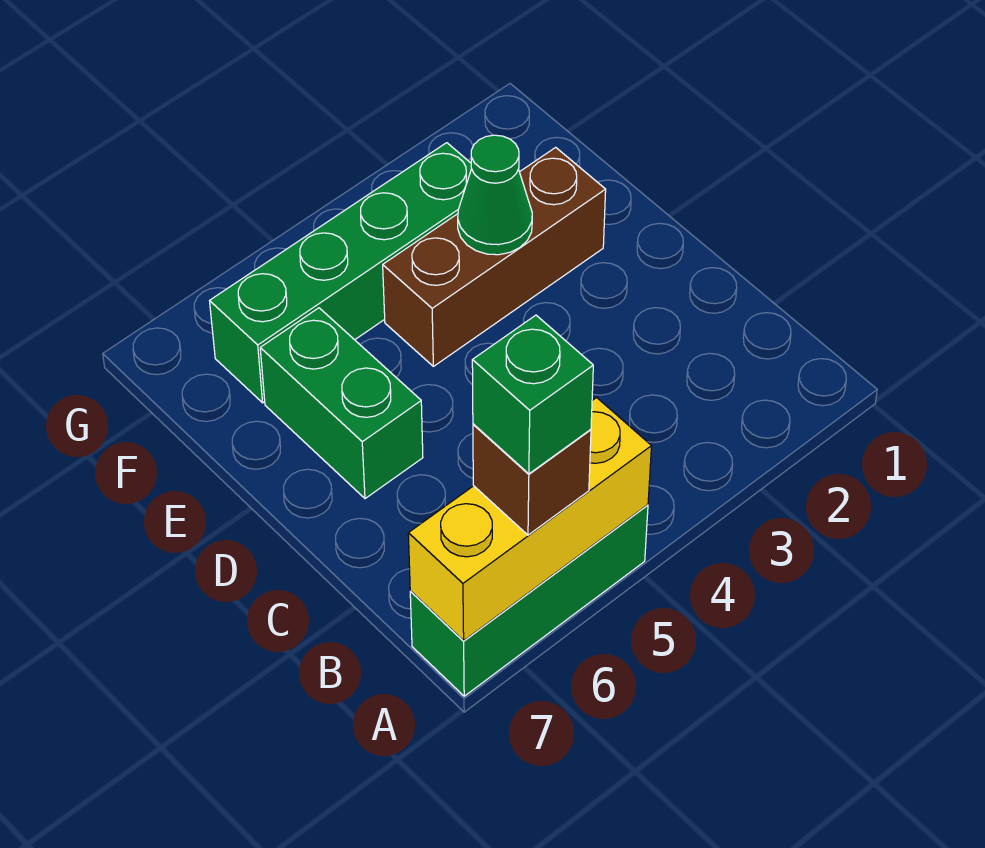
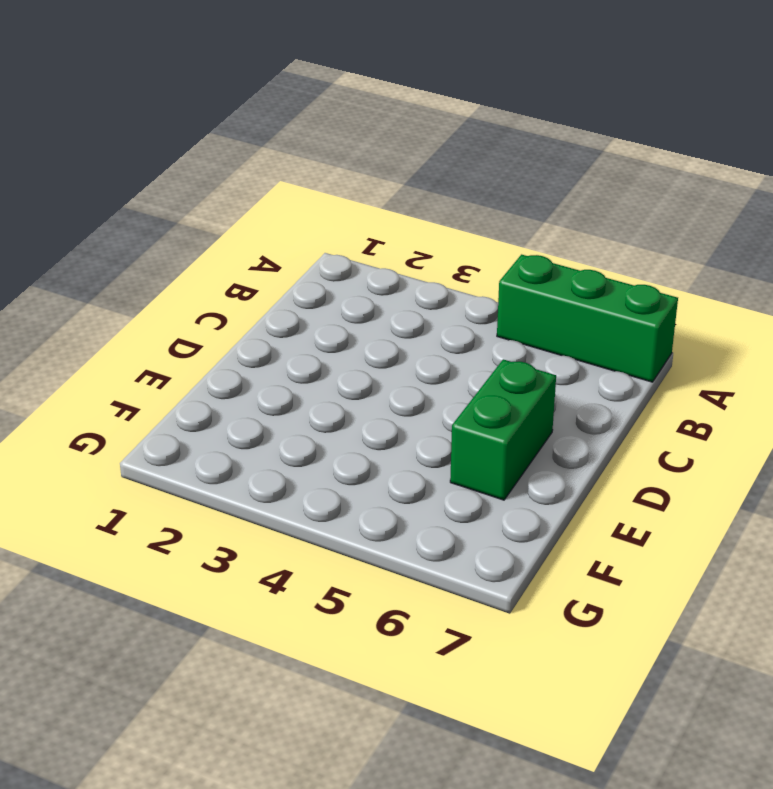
none -> brown 1x3 brick [383,147,606,366]
none -> green 1x4 brick [210,143,471,403]

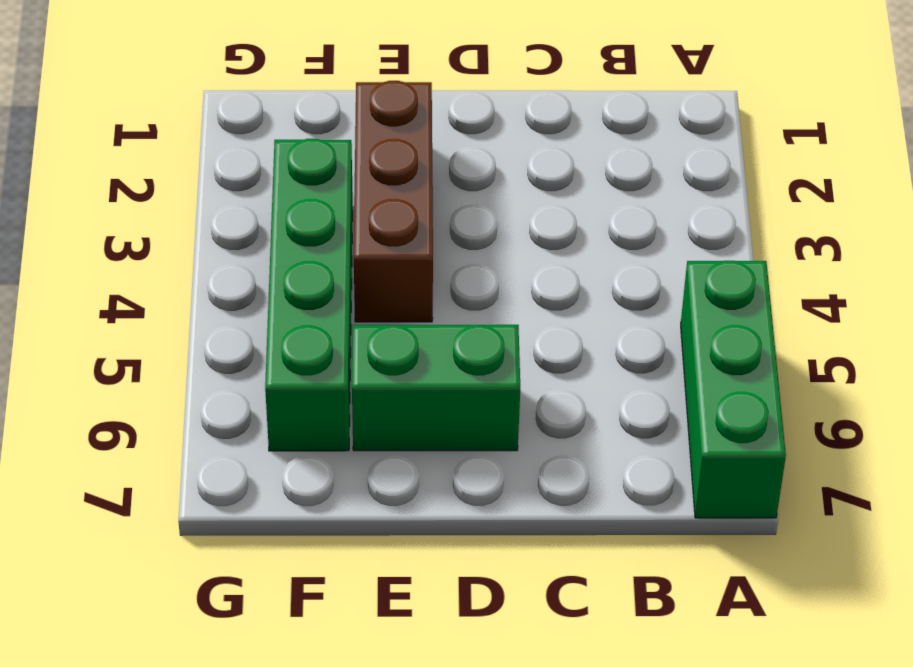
none -> yellow 1x3 brick [408,398,652,641]
none -> green 1x1 cone [458,135,532,255]

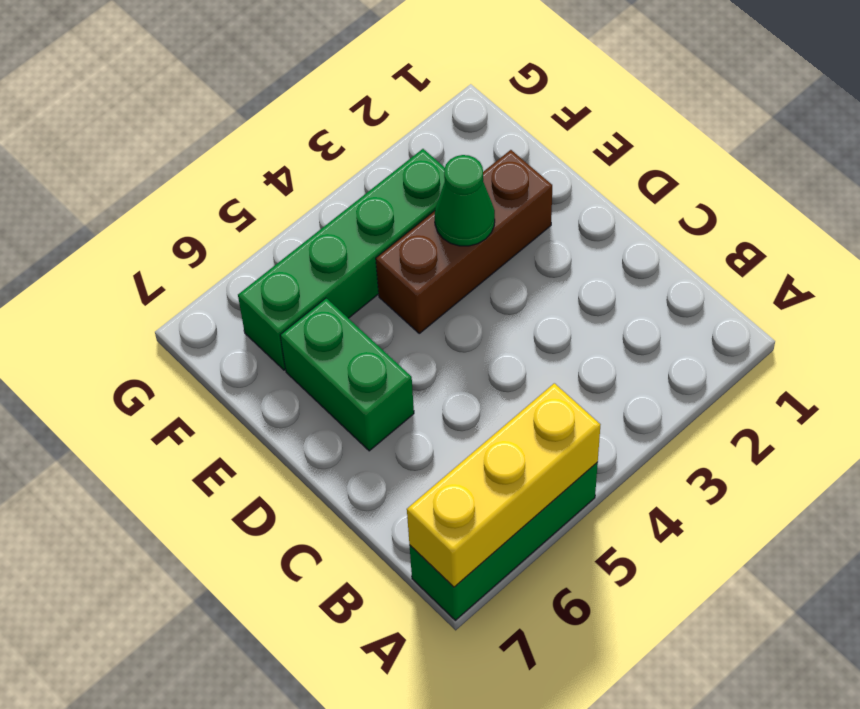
none -> brown 1x1 brick [473,424,591,535]
none -> green 1x1 brick [472,315,593,474]

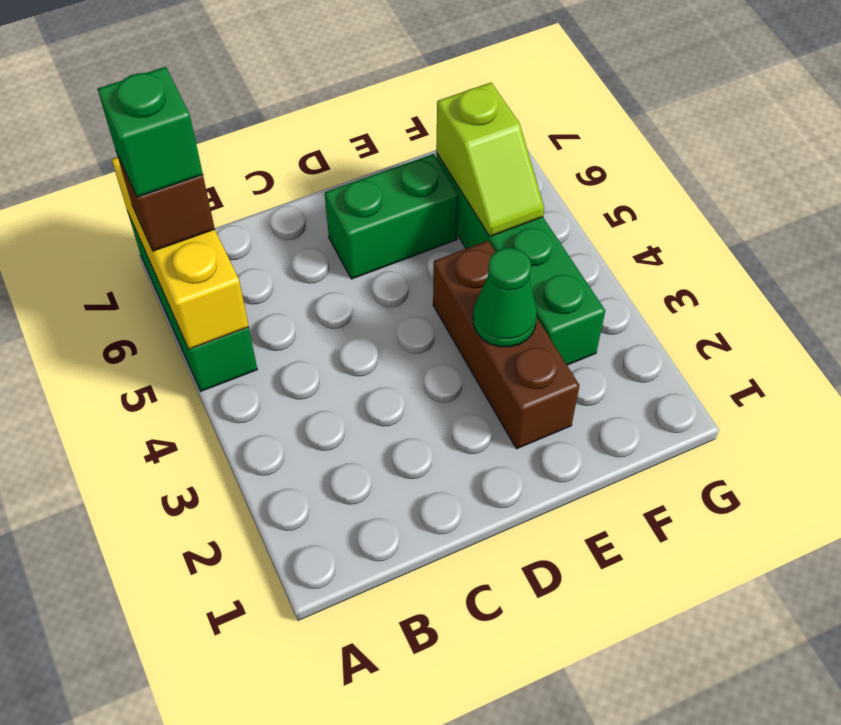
lime 1x2 slope [436,83,544,237] -> none

